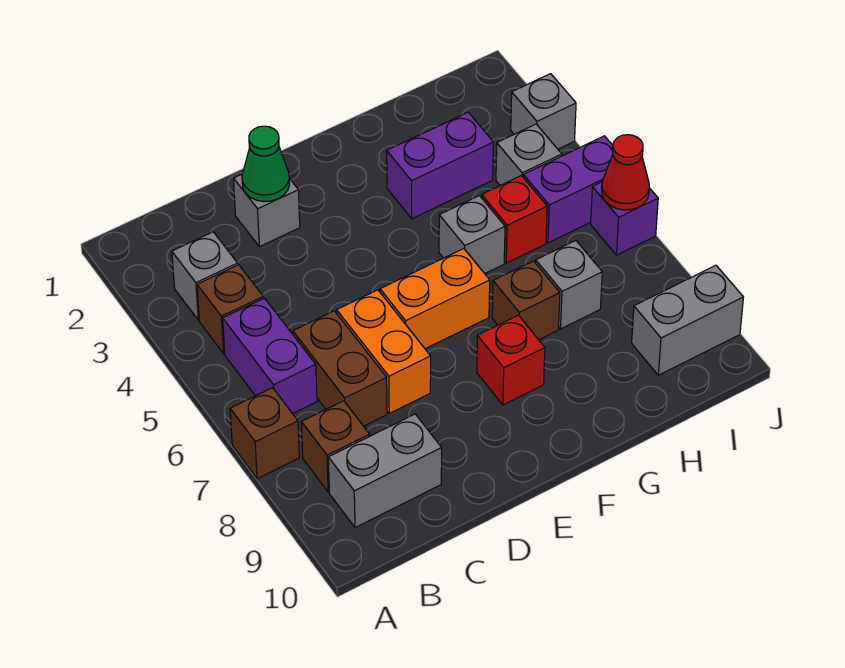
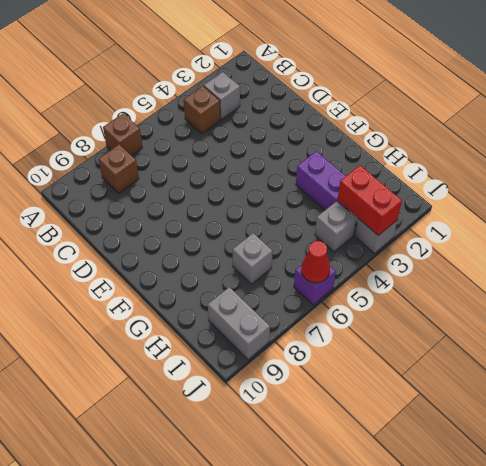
red 1x2 brick [338,165,402,236] -> none
none -> purple 1x2 brick [223,298,317,414]
none -> grey 1x2 brick [328,414,442,528]
none -> brown 1x2 brick [293,311,387,426]

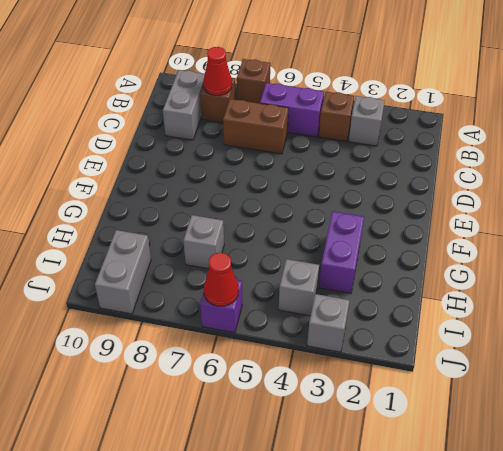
red 1x1 cone [203,47,232,96] -> none
none -> grey 1x1 brick [234,174,300,247]
none -> orange 1x2 brick [337,290,431,413]
none -> orange 1x2 brick [380,249,490,349]

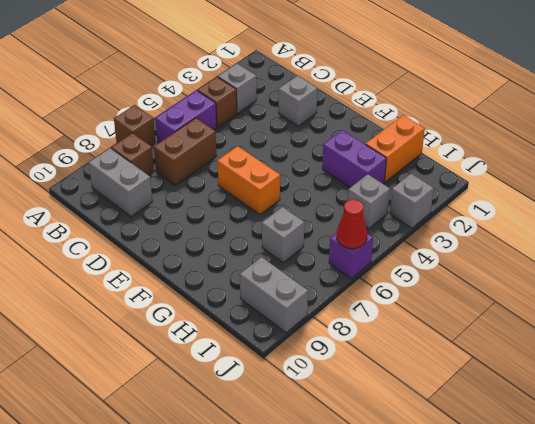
orange 1x2 brick [366,115,425,182] -> orange 1x2 brick moved to [337,290,431,413]
none -> red 1x1 brick [477,315,545,405]
none -> grey 1x1 brick [439,196,505,274]
none -> brown 1x1 brick [492,261,560,340]

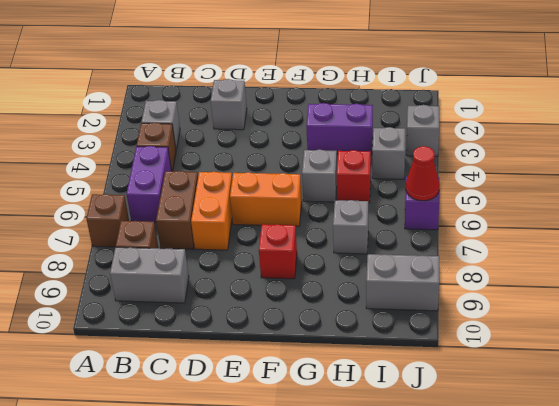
none -> brown 1x1 brick [492,261,560,340]
none -> purple 1x2 brick [523,136,613,243]
none -> green 1x1 cone [242,126,290,202]

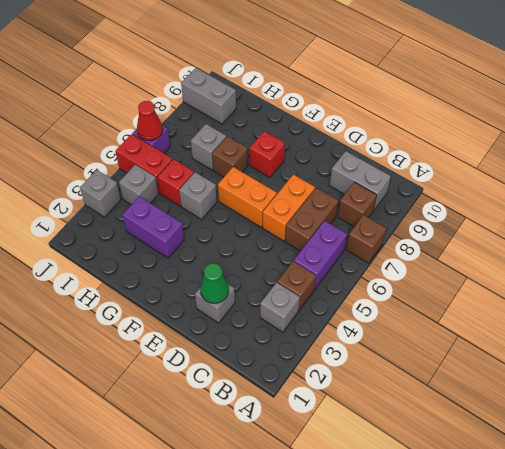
red 1x2 brick [115,134,173,193] -> purple 1x2 brick [523,136,613,243]

